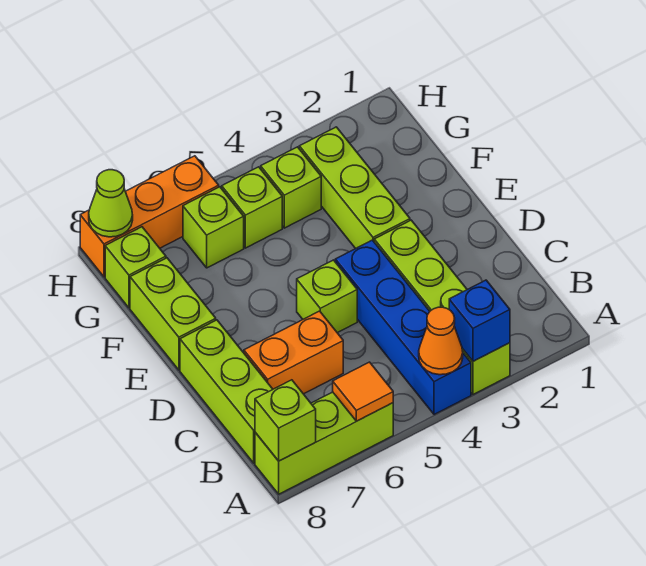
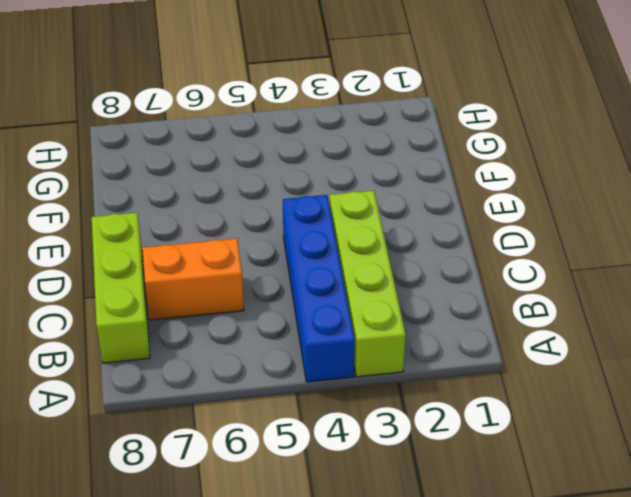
none -> lime 1x3 brick [255,392,393,494]
none -> lime 1x1 brick [297,260,357,333]
none -> lime 1x3 brick [299,127,410,249]

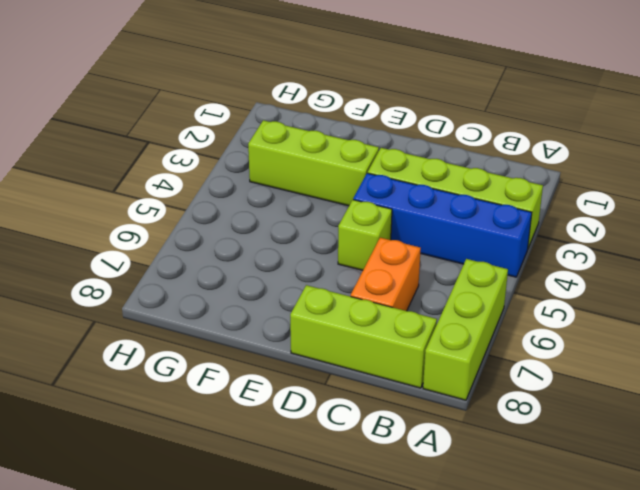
none -> lime 1x2 brick [130,258,216,370]
none -> lime 1x1 brick [261,147,321,228]
none -> lime 1x1 brick [222,167,282,248]

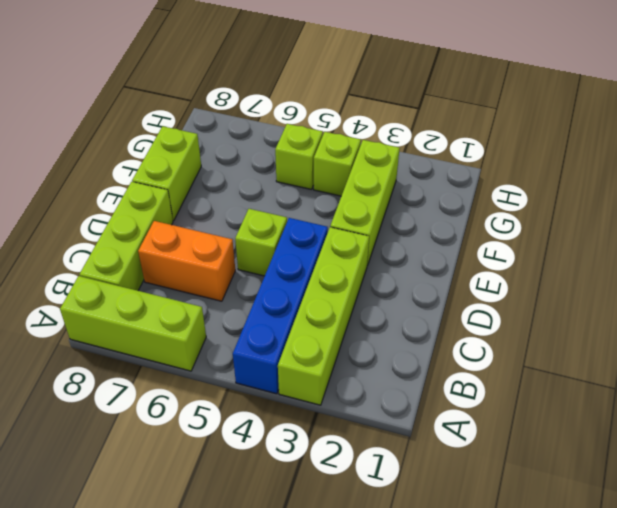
none -> lime 1x1 brick [183,187,244,268]
none -> lime 1x1 brick [105,227,166,308]
none -> orange 1x3 brick [80,156,219,277]

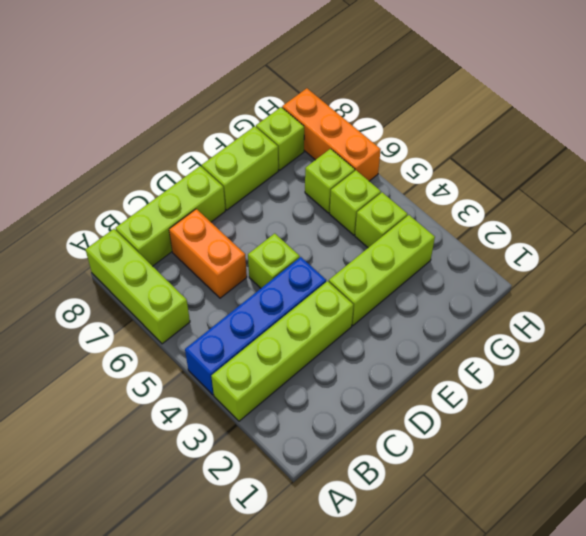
none -> blue 1x1 brick [449,280,510,361]
none -> orange 1x1 cone [419,307,463,375]
none -> orange 1x1 tile [333,362,393,421]

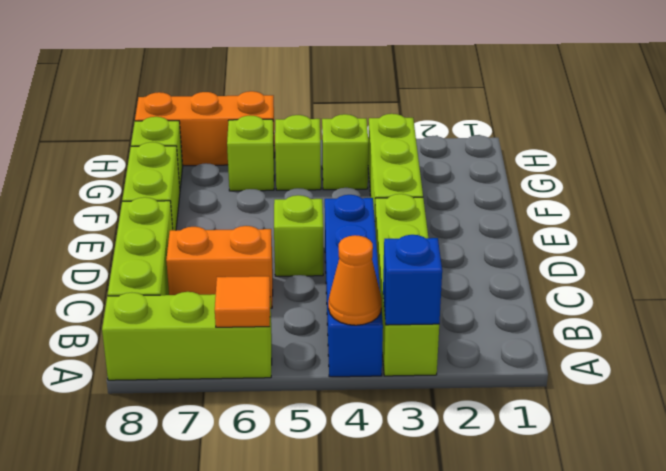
none -> lime 1x1 brick [255,380,316,461]
none -> lime 1x1 cone [89,170,133,237]

